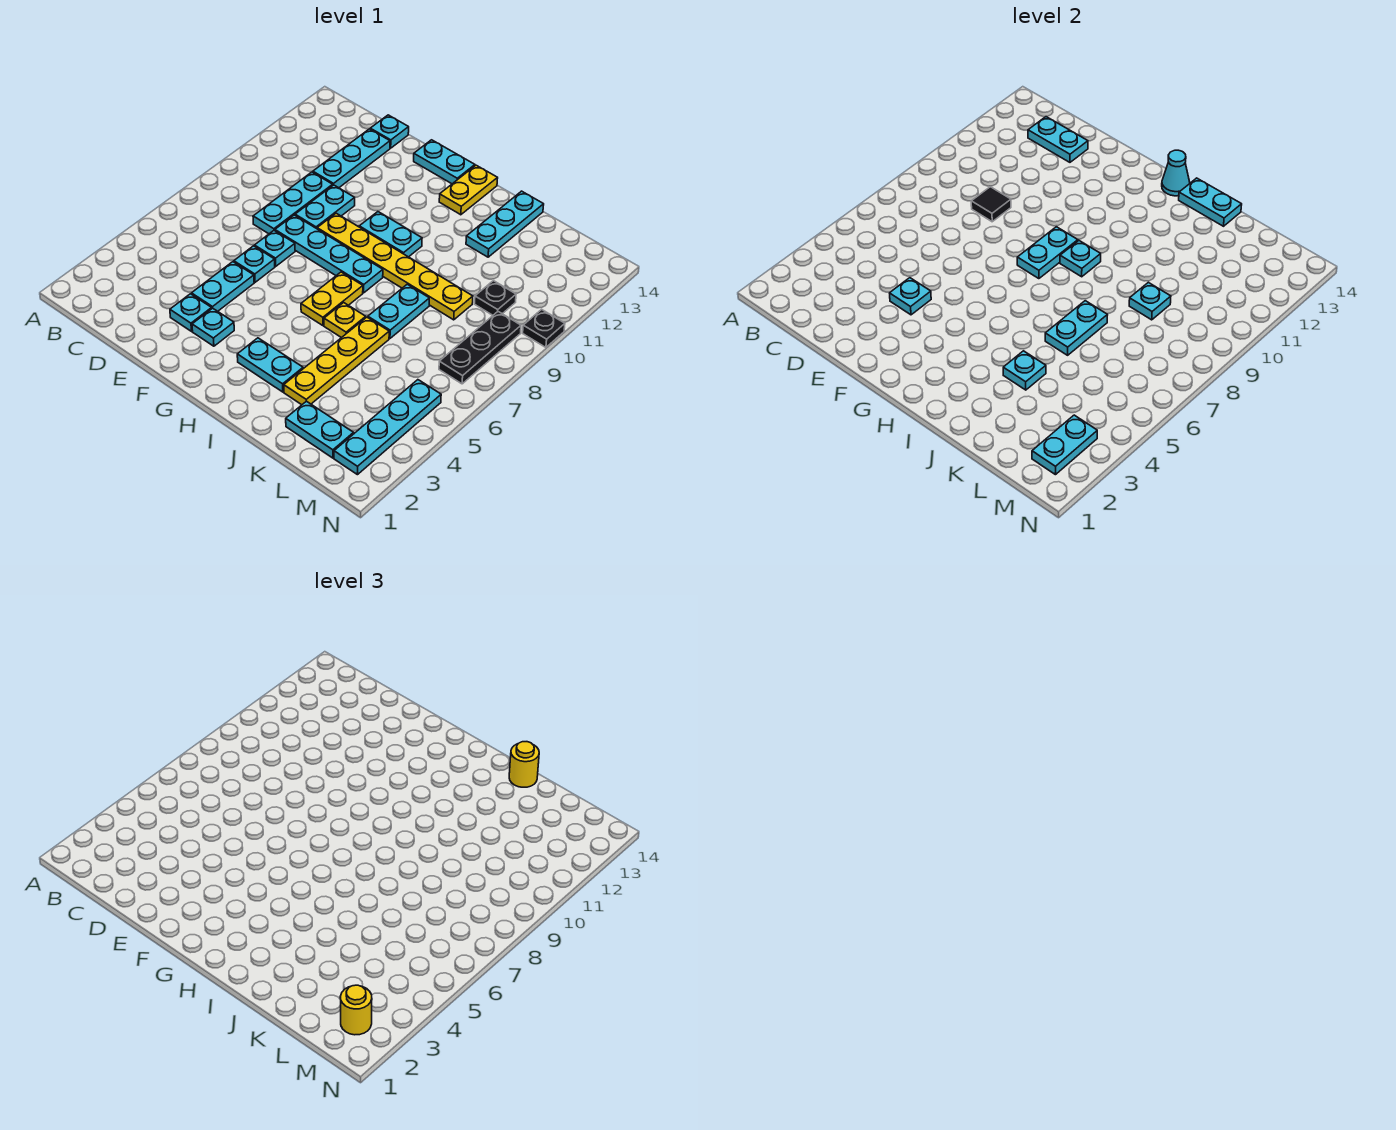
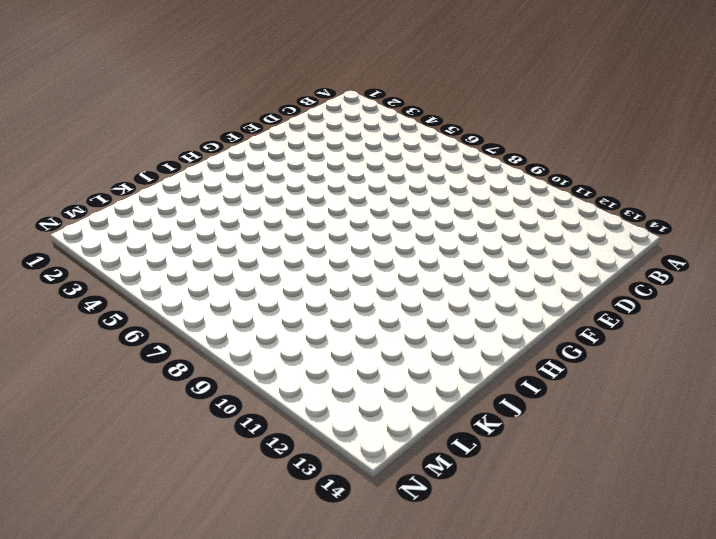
none -> cyan 1x3 plate [253,172,333,234]
none -> cyan 1x3 plate [313,129,390,188]
none -> cyan 1x1 plate [370,115,409,148]
none -> cyan 1x1 plate [170,294,212,331]

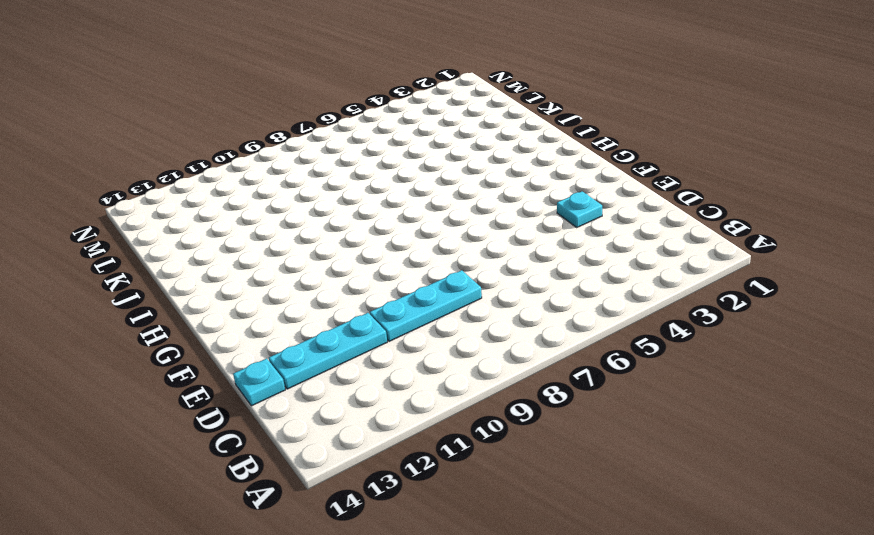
none -> cyan 1x2 plate [192,262,254,311]
none -> cyan 1x1 plate [234,246,275,282]
none -> cyan 1x1 plate [255,231,295,266]
none -> cyan 1x4 plate [275,215,383,293]

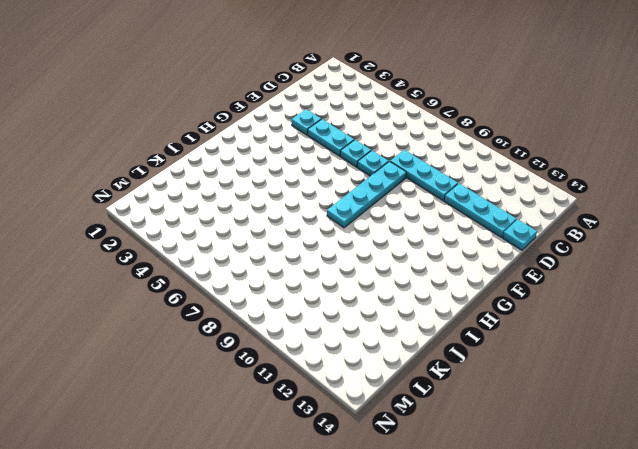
none -> cyan 1x2 plate [295,185,355,229]
none -> cyan 1x1 plate [192,308,234,346]
none -> yellow 1x6 plate [317,213,473,320]
none -> cyan 1x2 plate [414,140,475,184]

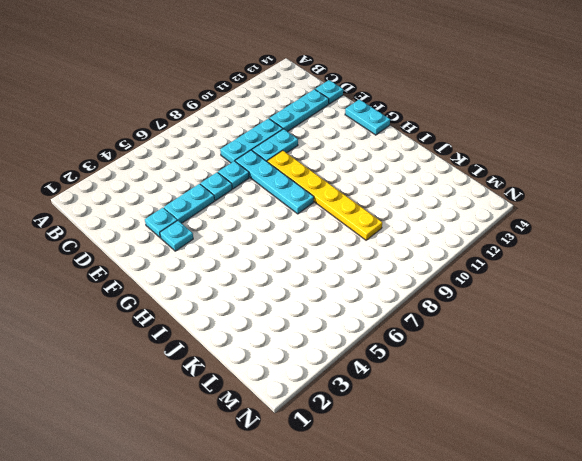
none -> cyan 1x2 plate [359,212,422,257]
none -> cyan 1x2 plate [237,338,303,392]
none -> yellow 1x2 plate [301,272,363,326]
none -> yellow 1x2 plate [439,165,498,215]

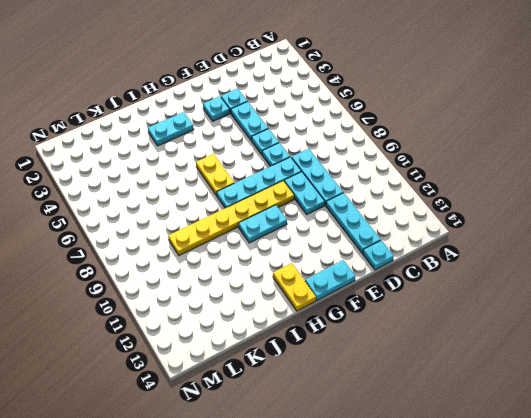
none -> yellow 1x1 plate [324,303,366,338]
none -> yellow 1x4 plate [284,317,389,405]
none -> cyan 1x2 plate [368,284,429,338]
none -> cyan 1x3 plate [466,191,544,257]

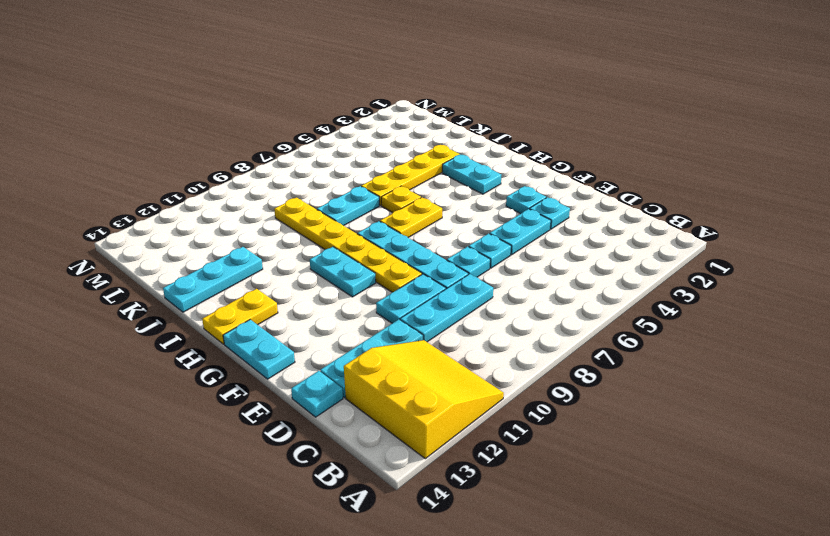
yellow 3x3 slope [344,340,504,459] -> none
none -> cyan 1x2 plate [286,401,354,458]
none -> black 1x1 plate [475,281,516,315]
none -> cyan 1x4 plate [334,380,441,475]
none -> black 1x3 plate [439,312,521,384]

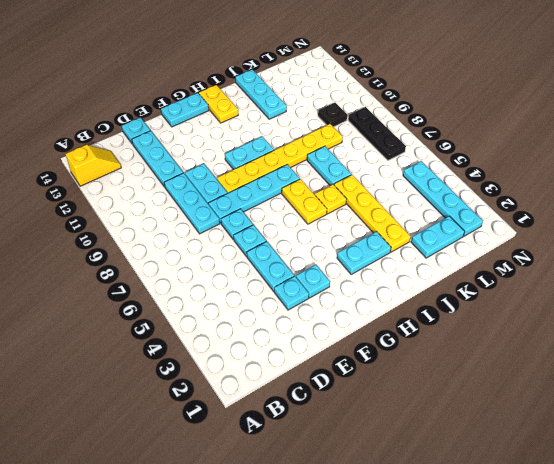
yellow 1x2 slope [66,145,121,186] -> none
none -> black 1x1 plate [523,309,565,347]
none -> cyan 1x2 plate [1028,117,1088,162]
none -> black 1x1 tile [971,187,1011,222]
none -> cyan 1x1 plate [890,278,931,315]

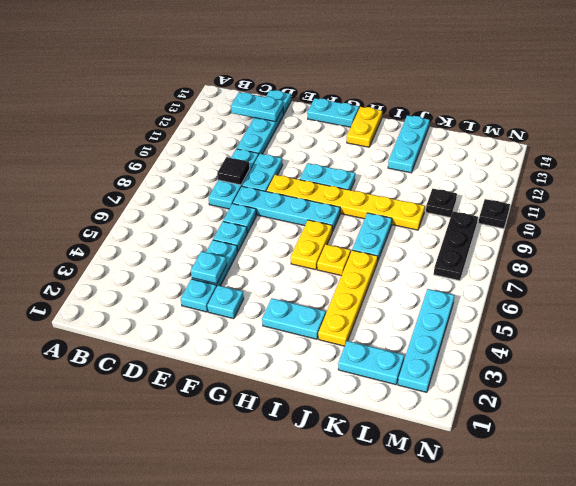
none -> cyan 1x2 plate [1017,227,1078,279]
none -> cyan 1x1 plate [1060,241,1101,277]
none -> cyan 1x1 cone [1162,150,1190,196]
none -> cyan 1x2 plate [1179,178,1242,226]

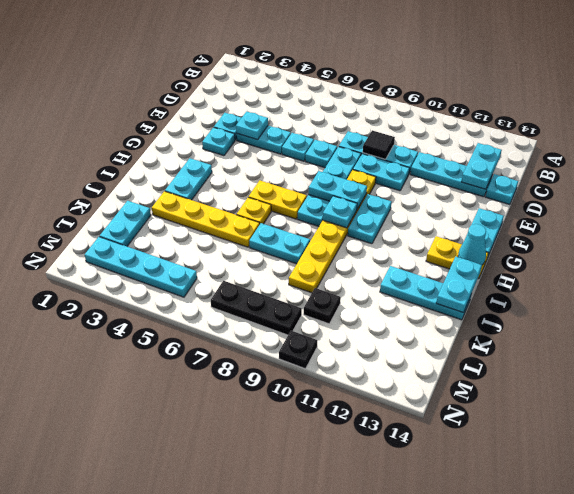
none -> cyan 1x1 plate [1003,351,1046,390]
none -> cyan 1x2 plate [1045,301,1107,355]
none -> cyan 1x1 plate [1129,282,1171,320]
none -> cyan 1x2 plate [1032,415,1097,475]

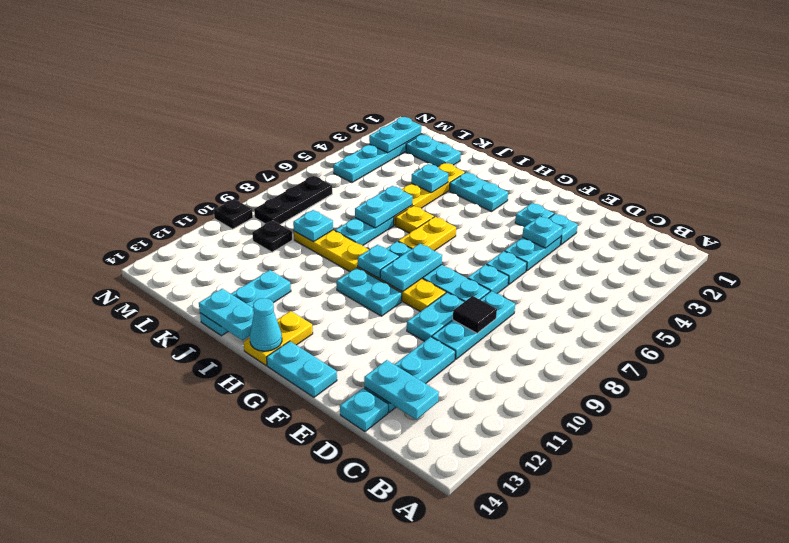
none -> yellow 1x1 round brick [509,742,539,787]
none -> yellow 1x1 round brick [340,985,372,1035]

